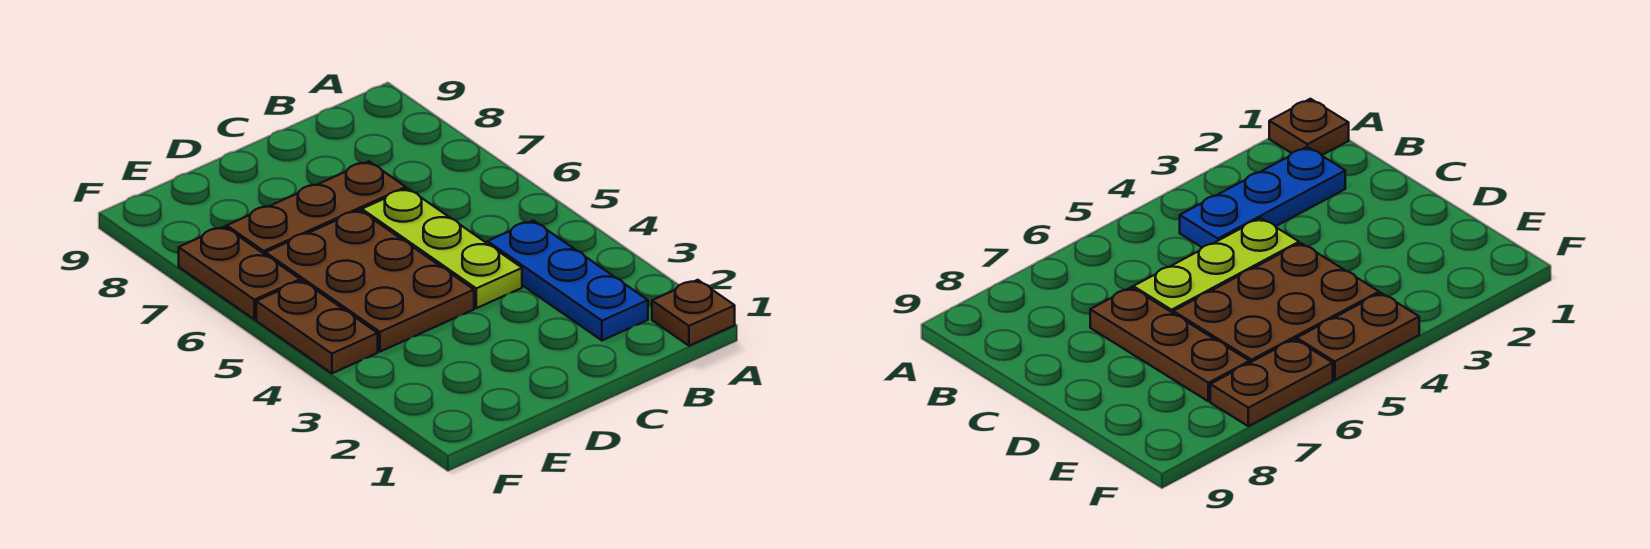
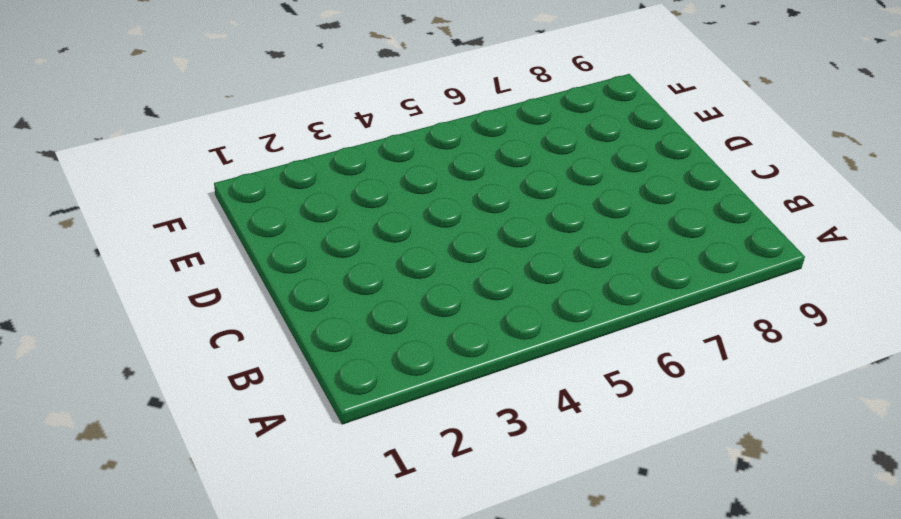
none -> brown 1x1 plate [652,280,735,346]
none -> blue 1x3 plate [488,221,648,340]

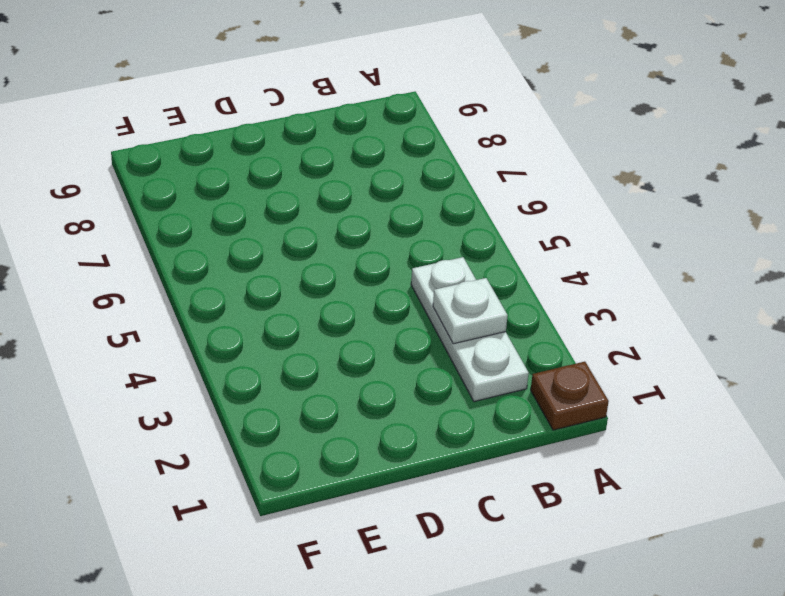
white 1x3 plate [411,257,529,402] -> blue 1x3 plate [488,221,648,340]
white 1x1 plate [433,278,508,344] -> none
none -> lime 1x3 plate [362,188,522,308]
none -> brown 1x3 plate [227,161,406,255]

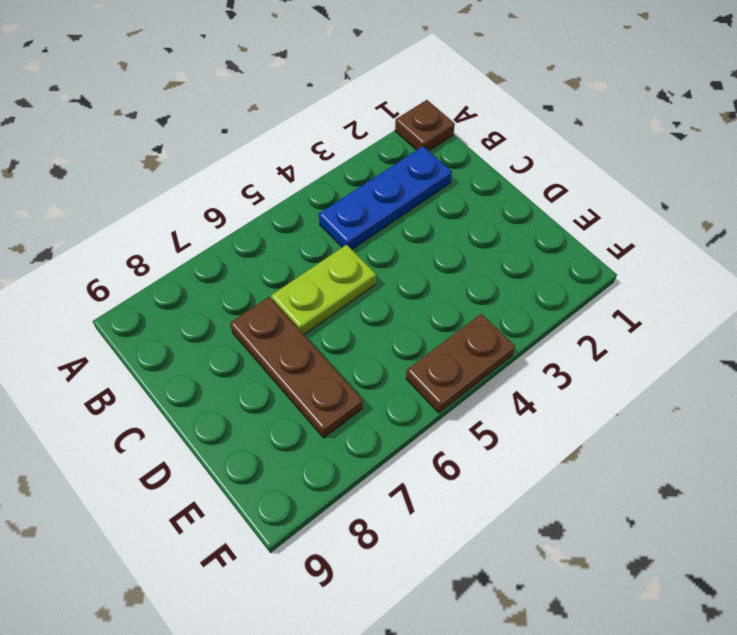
lime 1x2 plate [271,245,376,335] -> lime 1x3 plate [362,188,522,308]
none -> brown 2x3 plate [266,210,474,352]
none -> brown 1x2 plate [179,227,300,319]

